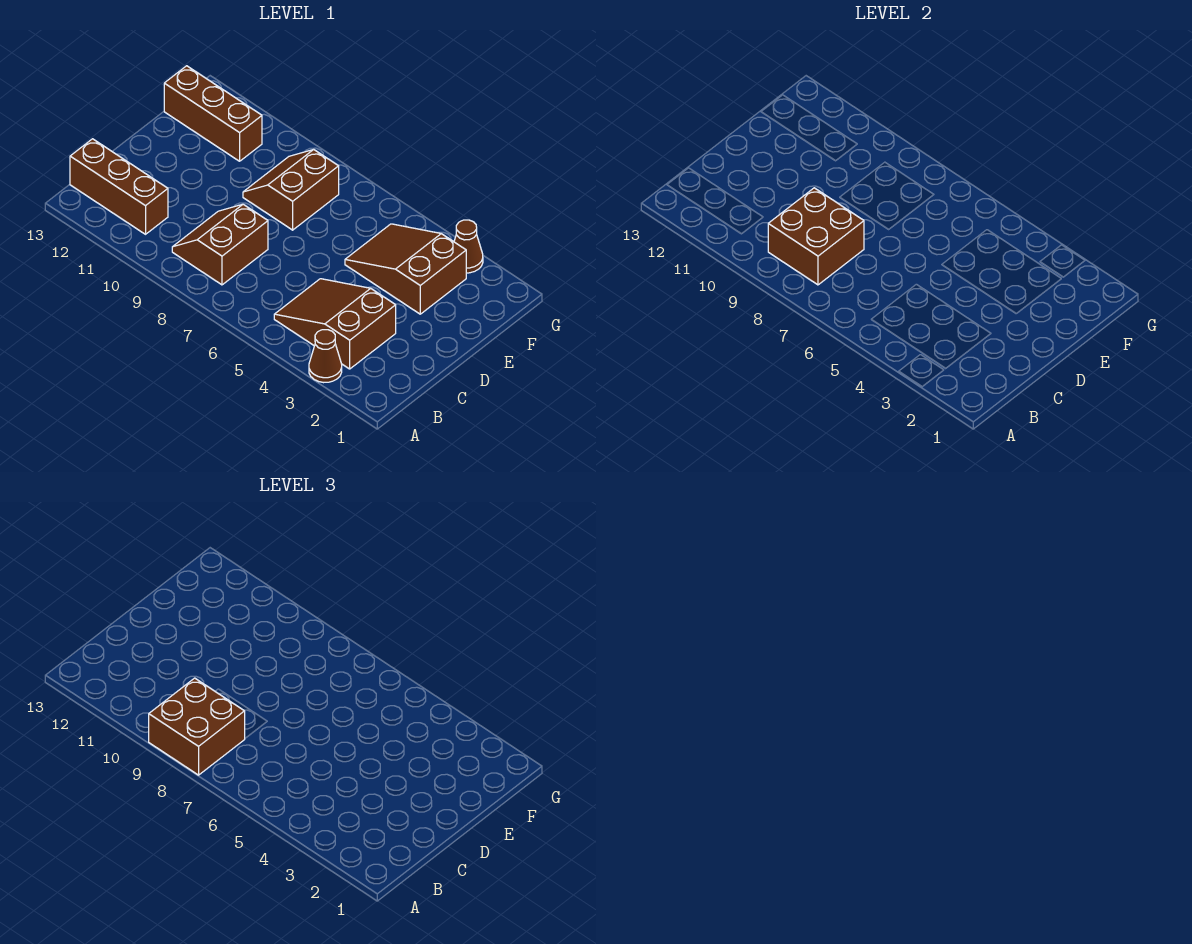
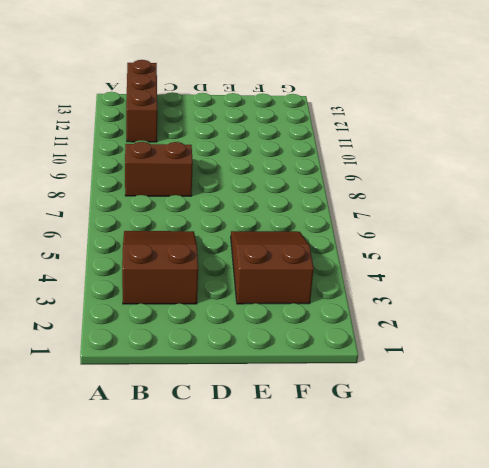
none -> brown 1x1 cone [309,330,342,383]
none -> brown 2x2 slope [243,149,339,230]

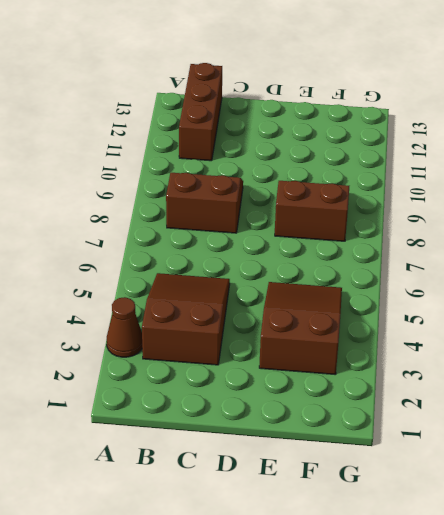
none -> brown 1x3 brick [164,66,262,161]
none -> brown 1x1 cone [454,220,483,273]

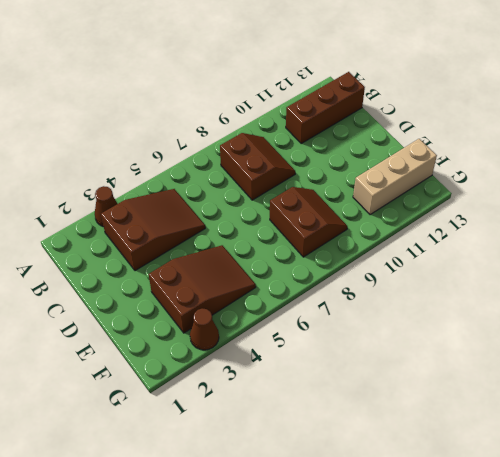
tan 1x3 brick [353,139,437,215] -> brown 1x3 brick [164,66,262,161]
none -> brown 2x2 brick [768,188,864,285]
none -> brown 2x2 brick [149,678,245,775]

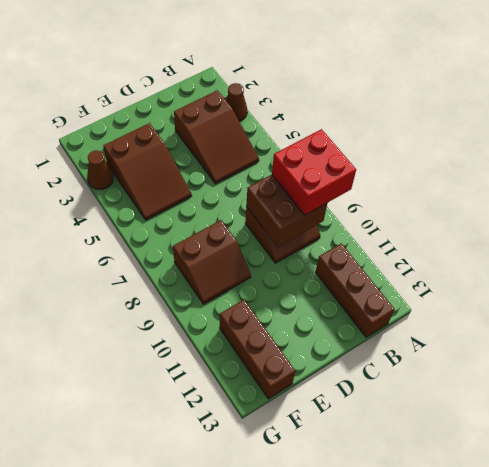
red 2x2 brick [272,129,356,215] -> brown 2x2 brick [149,678,245,775]

